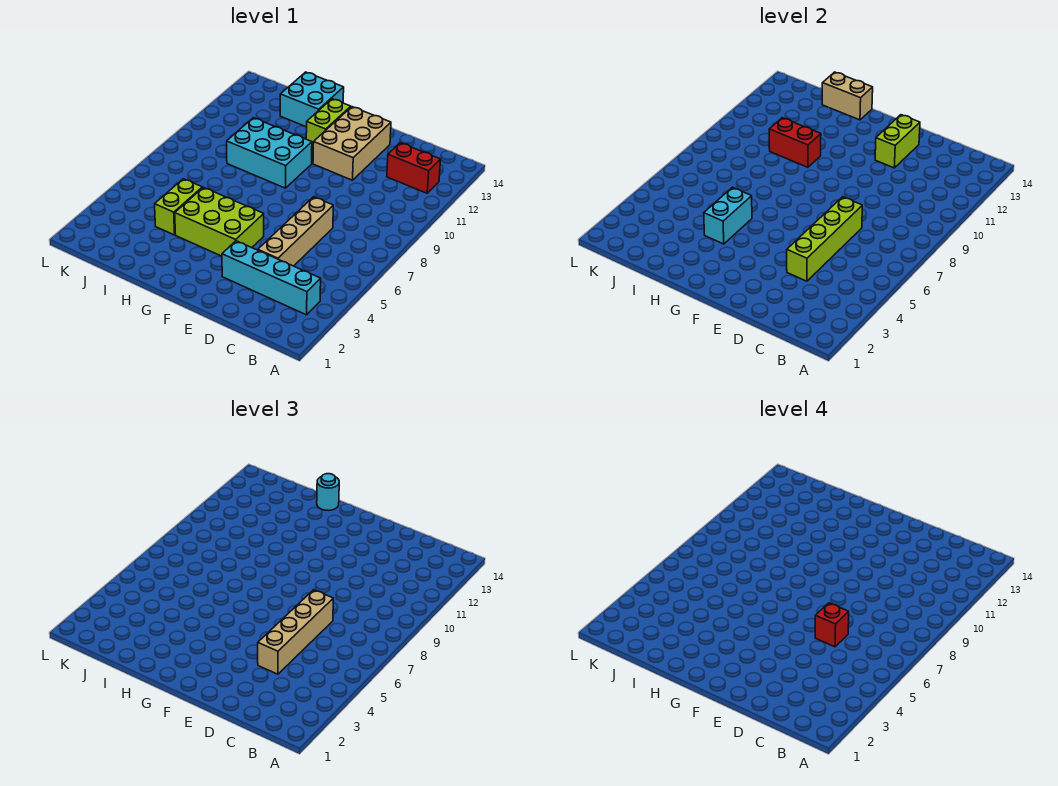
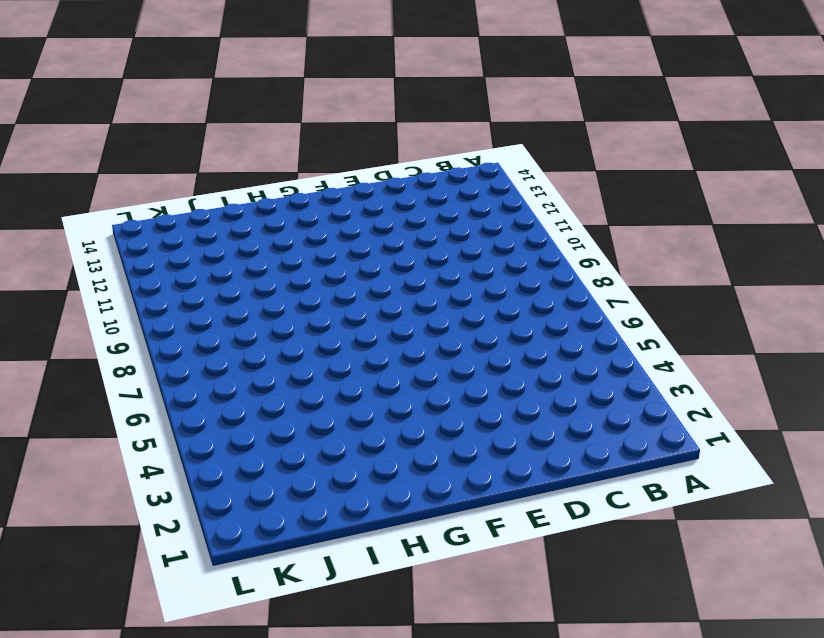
none -> cyan 1x4 brick [222,241,321,315]
none -> red 1x2 brick [387,143,441,193]
none -> tan 1x4 brick [258,197,333,266]

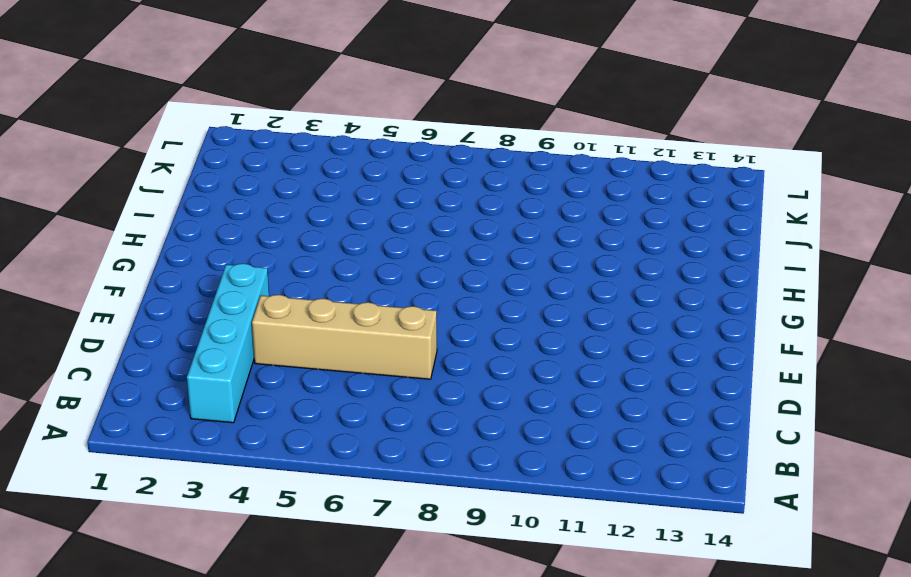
none -> red 1x2 brick [387,143,441,193]
none -> tan 2x3 brick [313,107,391,180]
none -> lime 2x3 brick [175,187,264,256]

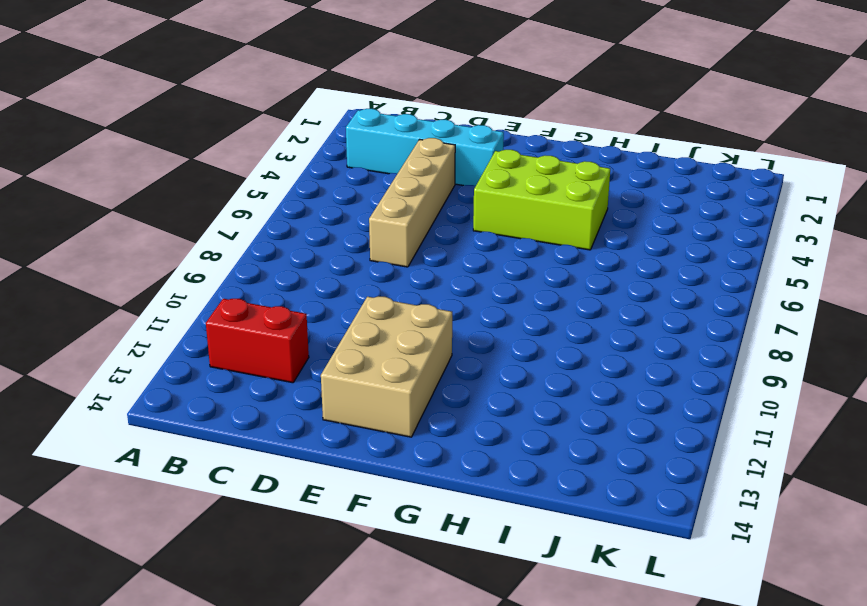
none -> cyan 2x3 brick [227,118,312,188]
none -> lime 1x2 brick [306,99,351,147]
none -> cyan 2x2 brick [280,72,344,127]

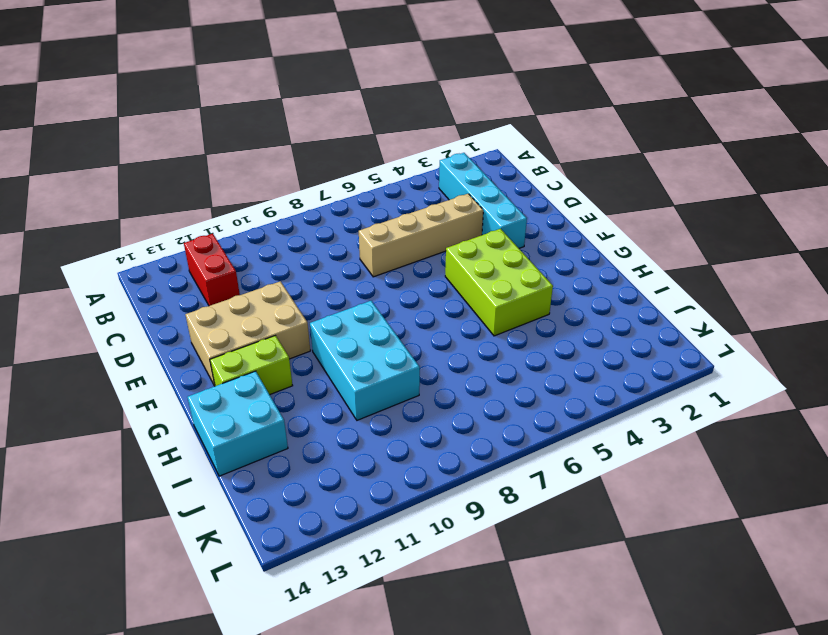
none -> lime 1x2 brick [155,179,202,235]
none -> lime 1x4 brick [787,197,862,281]
none -> lime 1x2 brick [875,115,920,168]

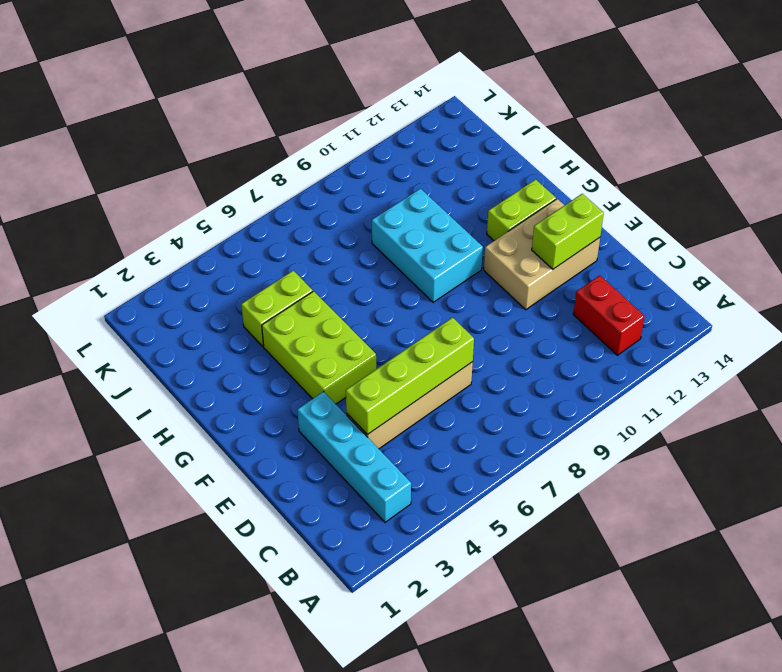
none -> cyan 2x2 brick [280,72,344,127]
none -> cyan 1x2 brick [704,187,752,244]
none -> red 1x2 brick [769,118,821,167]

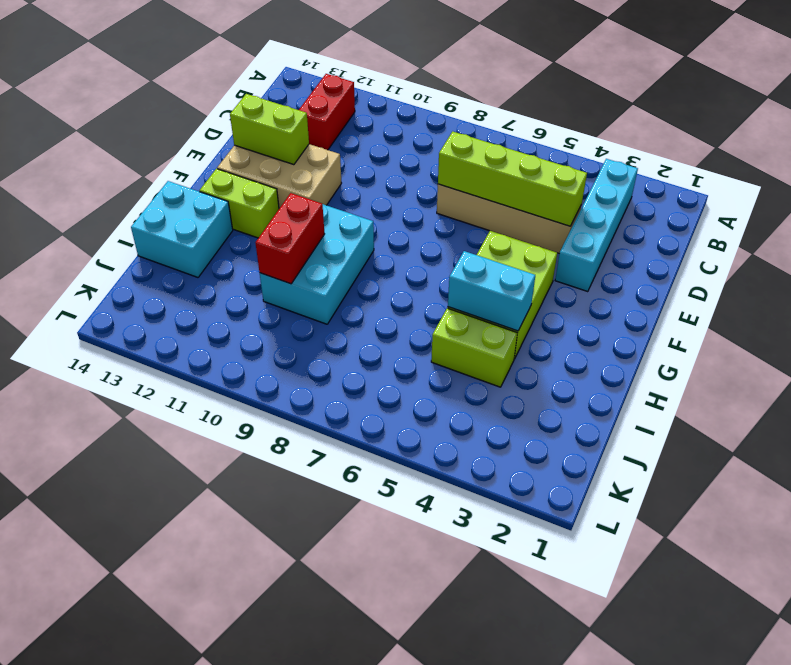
none -> tan 1x2 brick [822,72,873,120]
none -> tan 1x4 brick [258,590,333,674]
none -> cyan 1x1 round brick [317,474,339,511]

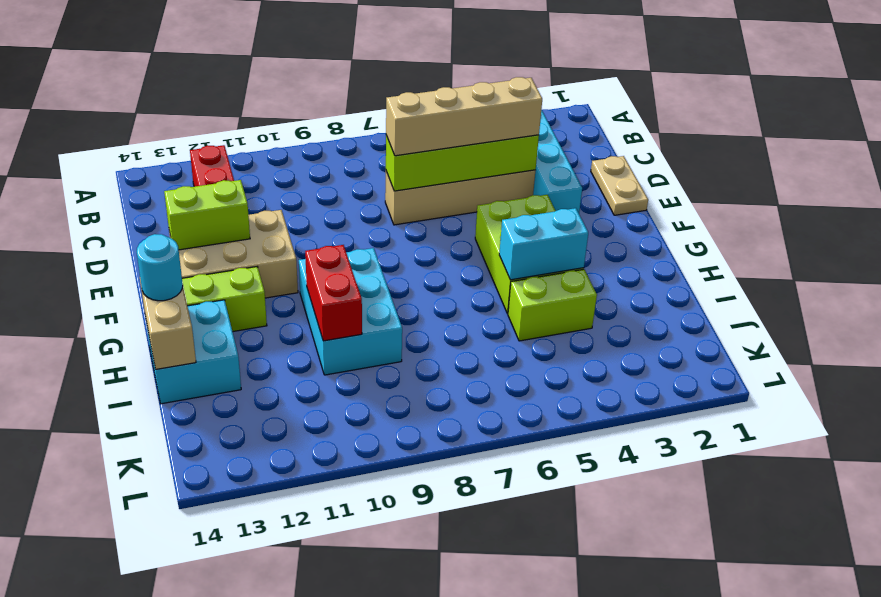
tan 1x2 plate [591,156,648,215] -> none
none -> red 1x1 brick [815,603,849,647]

